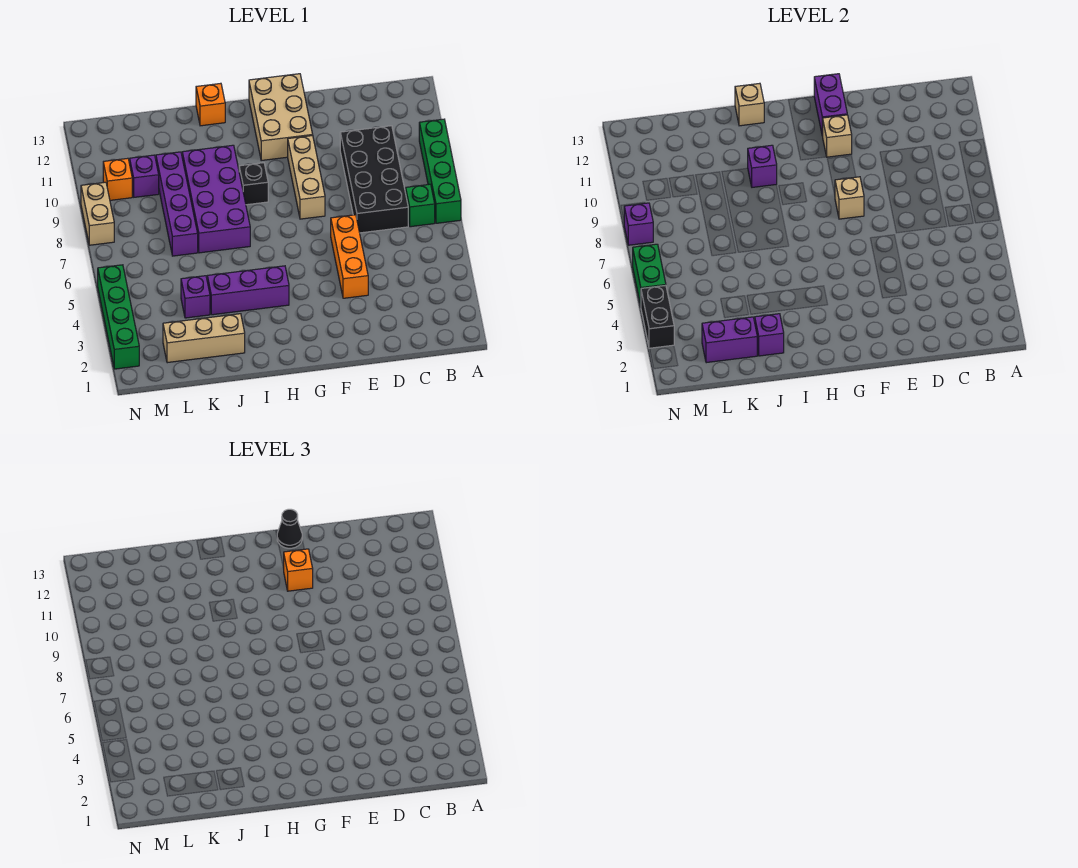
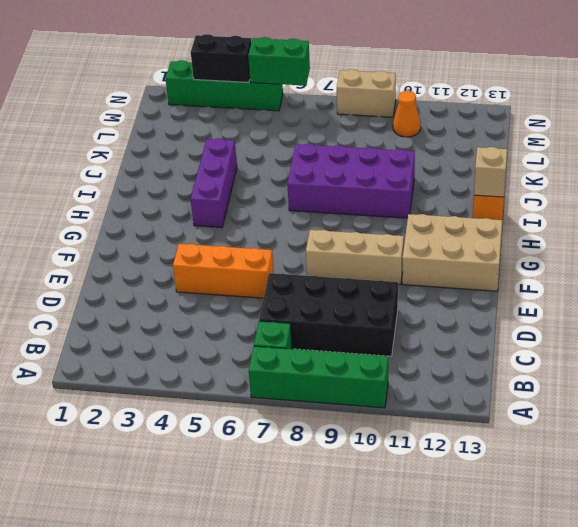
orange 1x1 cone [393,91,421,137] -> orange 1x1 brick [103,158,132,200]
none -> black 1x1 brick [239,163,268,205]
none -> tan 1x3 brick [163,314,245,363]
none -> purple 1x1 brick [181,276,210,318]

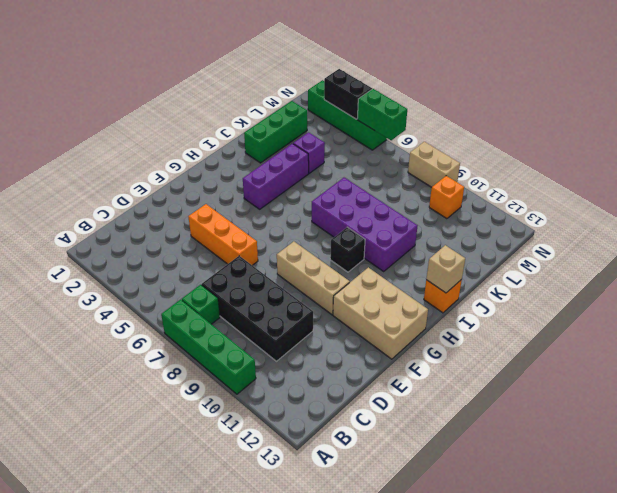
green 1x3 brick [244,101,307,163] -> tan 1x3 brick [163,314,245,363]
none -> purple 1x4 brick [156,152,198,256]
none -> purple 1x1 brick [130,155,159,197]
none -> tan 1x1 brick [835,177,864,219]

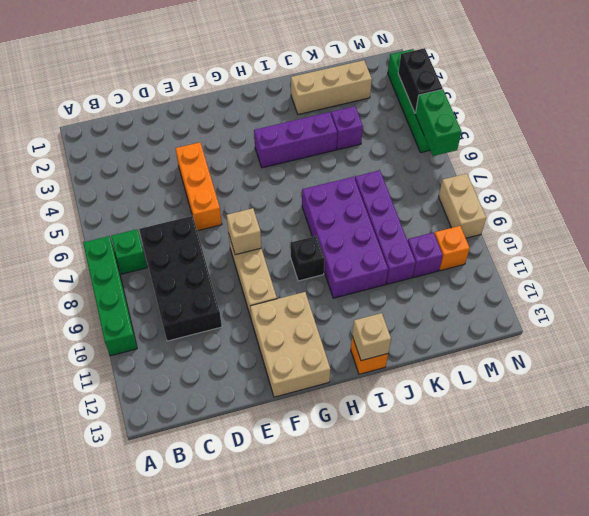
none -> tan 1x1 brick [823,115,852,157]
none -> purple 1x2 brick [814,74,847,136]
none -> purple 1x1 brick [748,145,777,187]

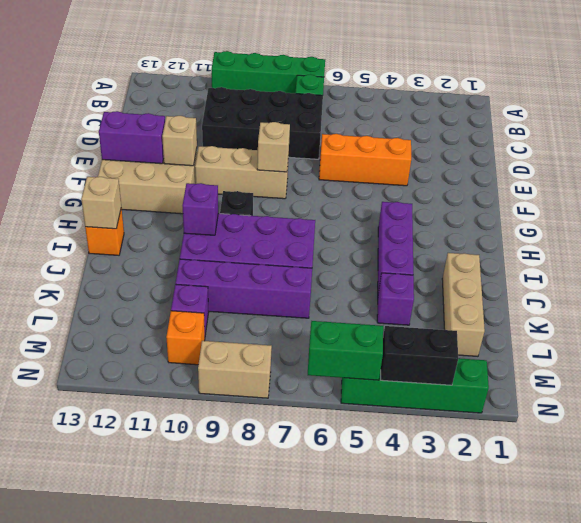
none -> purple 1x1 brick [755,314,784,356]
none -> purple 1x2 brick [702,317,757,363]
none -> purple 1x1 brick [624,203,653,245]

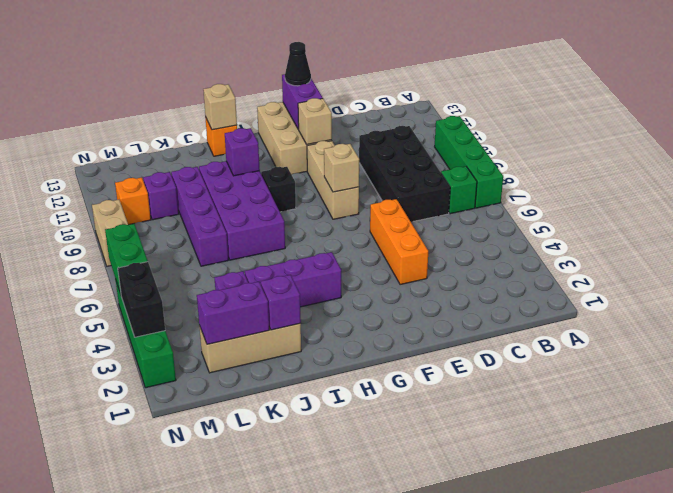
none -> purple 1x1 brick [624,203,653,245]
none -> orange 1x1 brick [284,549,313,591]

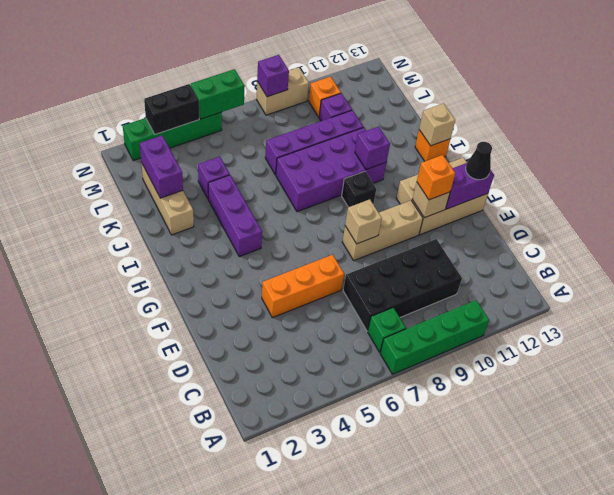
none -> purple 1x1 brick [755,314,784,356]

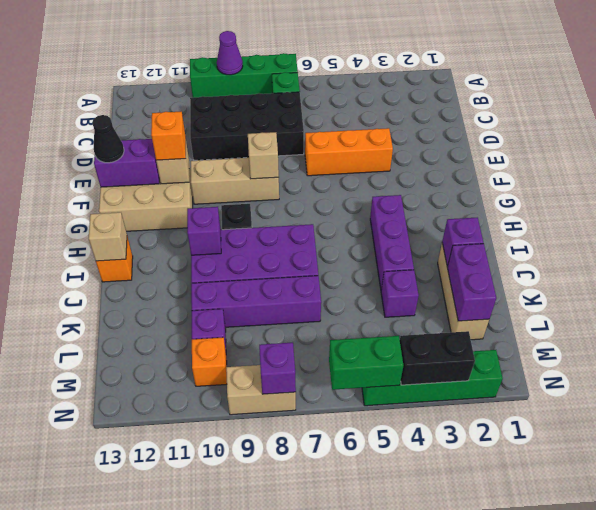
purple 1x1 cone [217,31,243,75] -> none

